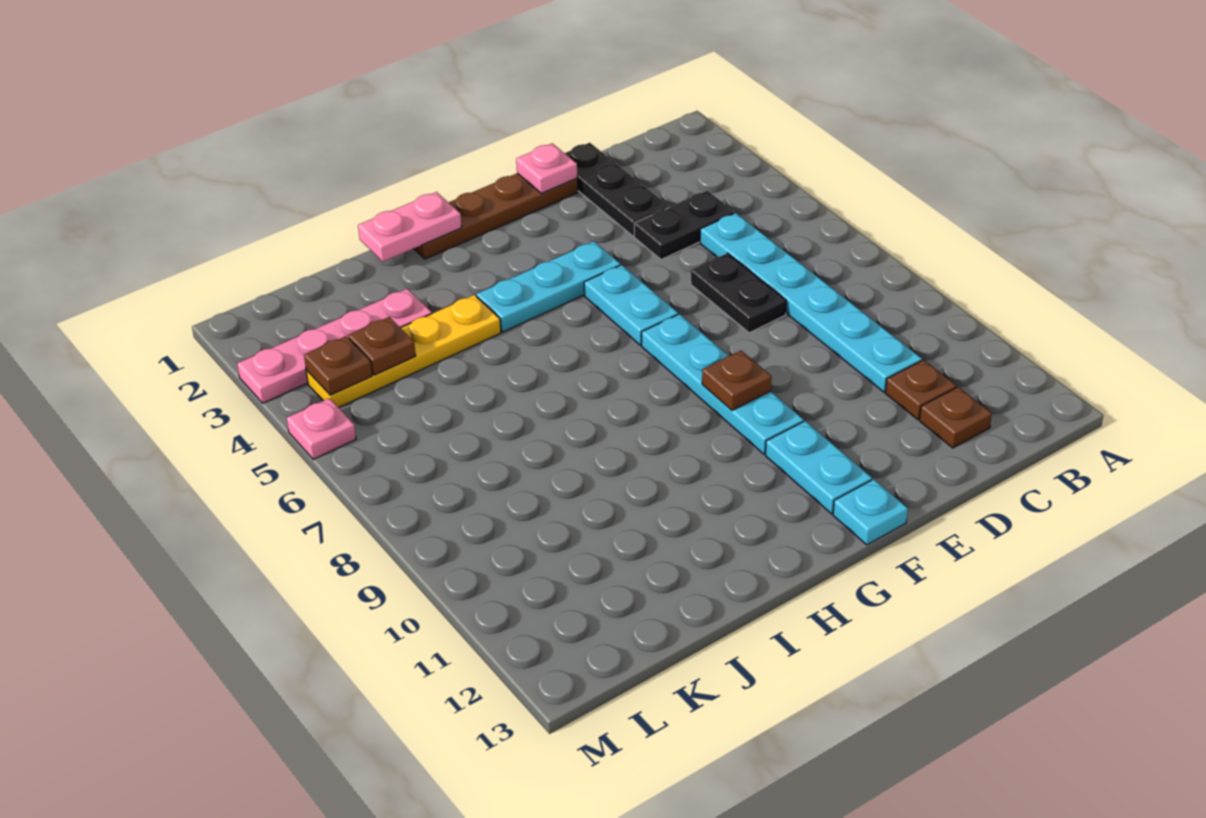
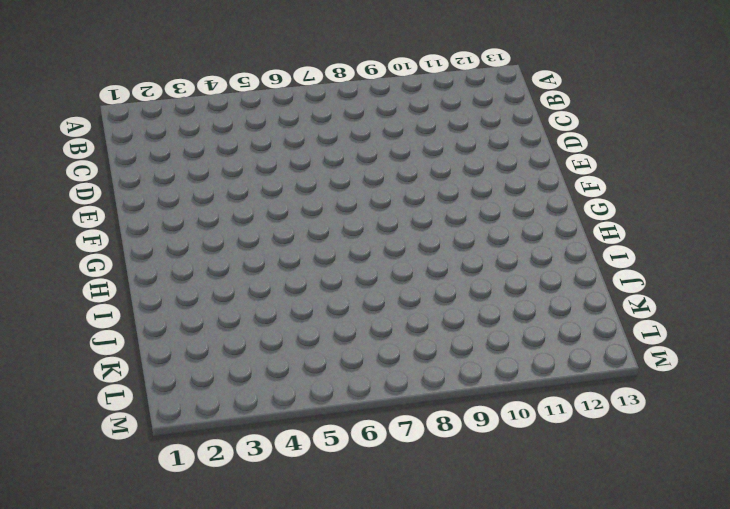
none -> black 1x2 plate [634,191,734,260]
none -> cyan 1x6 plate [700,213,922,392]
none -> brown 1x1 plate [886,360,956,420]

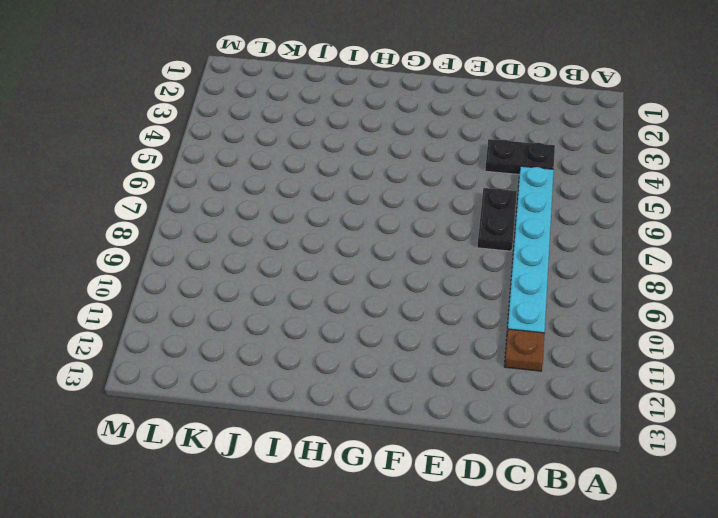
none -> brown 1x1 plate [920,387,992,448]
none -> black 1x3 plate [565,143,669,236]
none -> brown 1x4 plate [414,173,578,259]

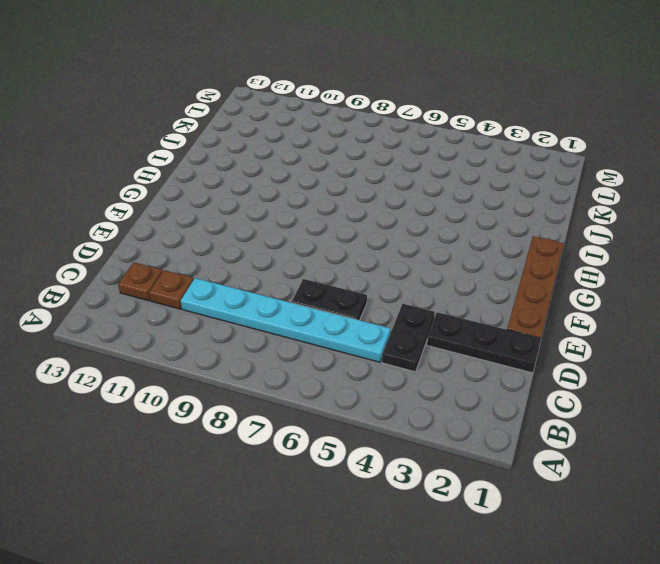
none -> cyan 1x3 plate [476,241,620,332]
none -> cyan 1x2 plate [584,265,678,345]
none -> cyan 1x4 plate [642,314,804,454]

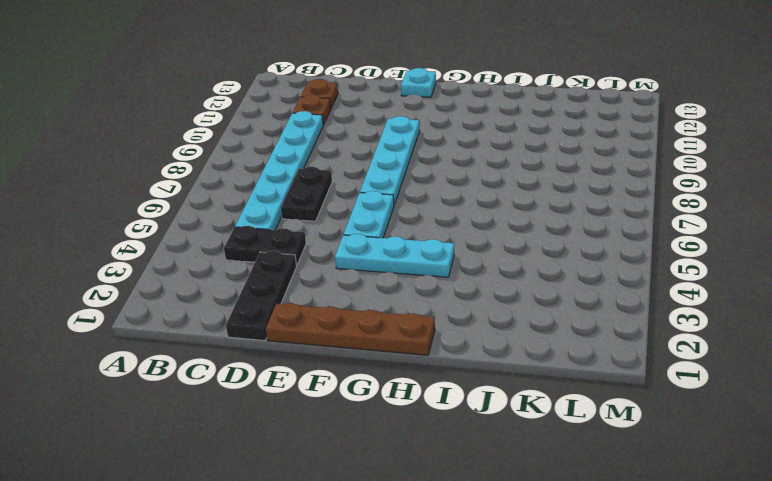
none -> cyan 1x2 plate [766,421,872,514]
none -> yellow 1x4 plate [306,295,501,408]
none -> pink 1x4 plate [237,289,432,403]

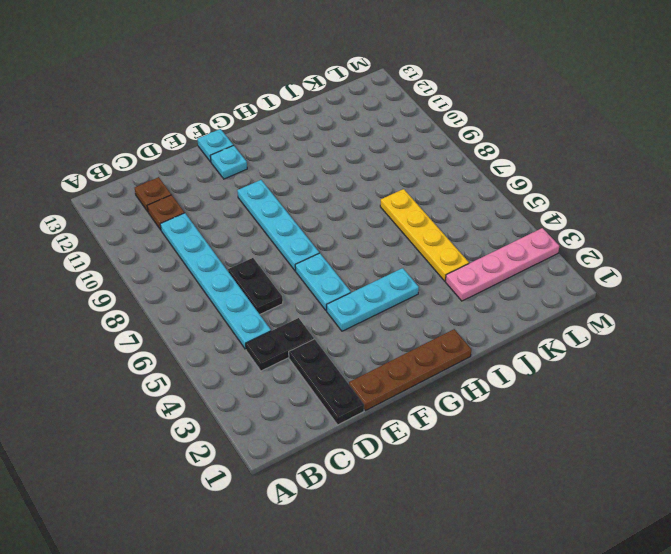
cyan 1x1 plate [210,145,247,179] -> cyan 1x2 plate [766,421,872,514]
yellow 1x4 plate [380,189,469,281] -> yellow 1x4 plate turned to [306,295,501,408]
none -> pink 1x1 plate [287,398,356,459]
none -> pink 1x1 plate [516,143,577,193]
none -> brown 1x1 plate [702,351,772,410]

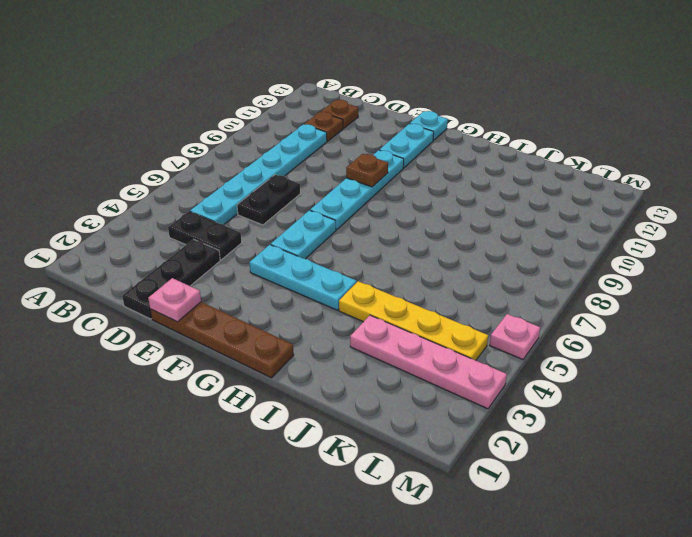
none -> pink 1x2 plate [358,192,462,262]
none -> brown 1x1 plate [348,317,416,375]
none -> brown 1x1 plate [304,336,372,395]

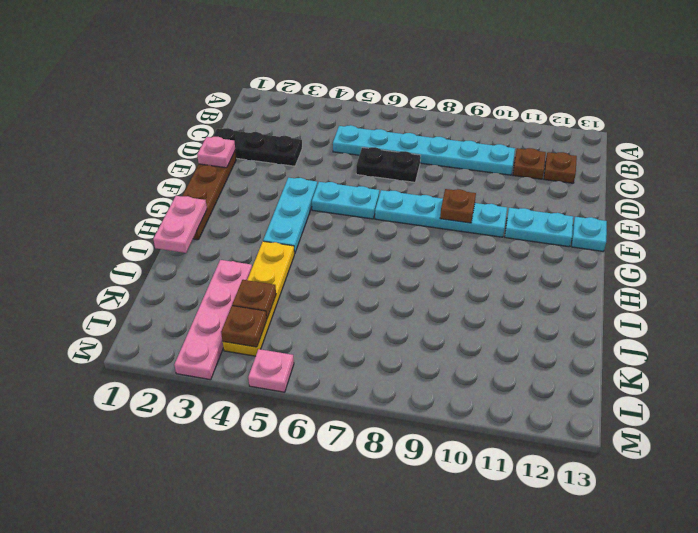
none -> black 1x2 plate [634,191,734,260]

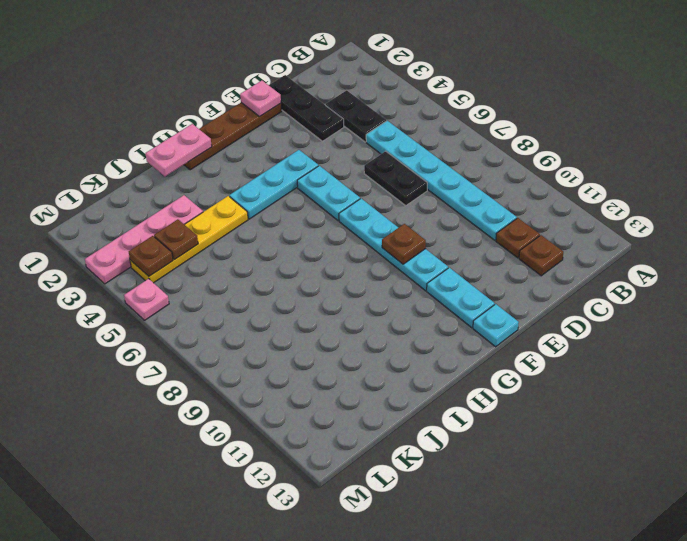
black 1x2 plate [326,90,386,142] -> black 1x2 plate turned to [634,191,734,260]

